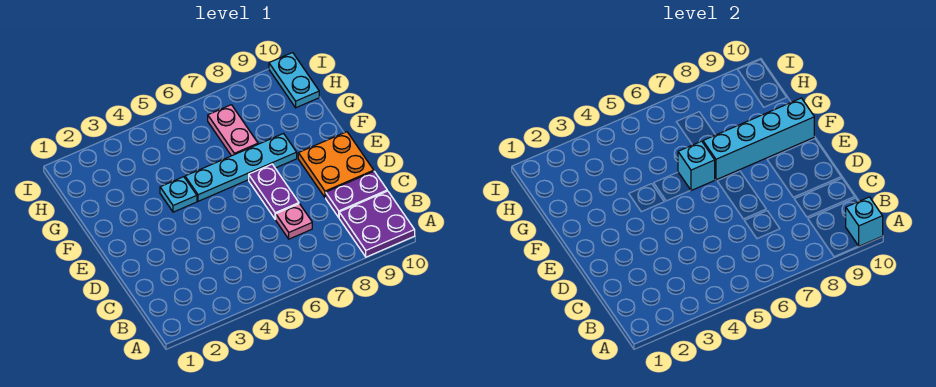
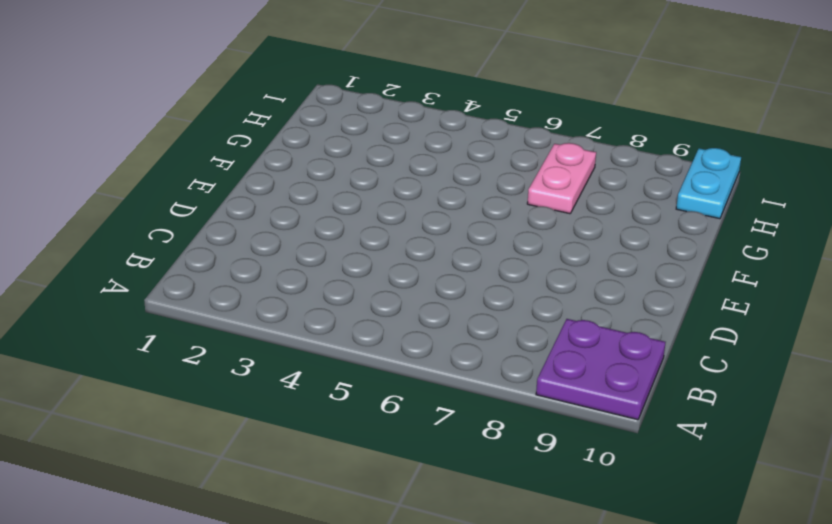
none -> pink 1x1 plate [276,204,312,239]
none -> purple 1x2 plate [326,171,387,217]
none -> purple 1x2 plate [249,164,299,219]

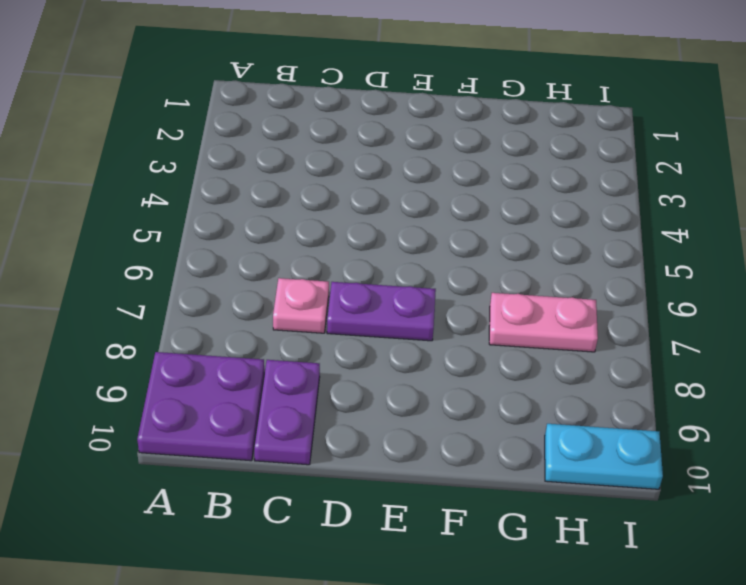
none -> orange 2x2 plate [298,132,374,198]
none -> cyan 1x1 plate [160,177,197,212]
none -> cyan 1x4 plate [185,134,297,201]

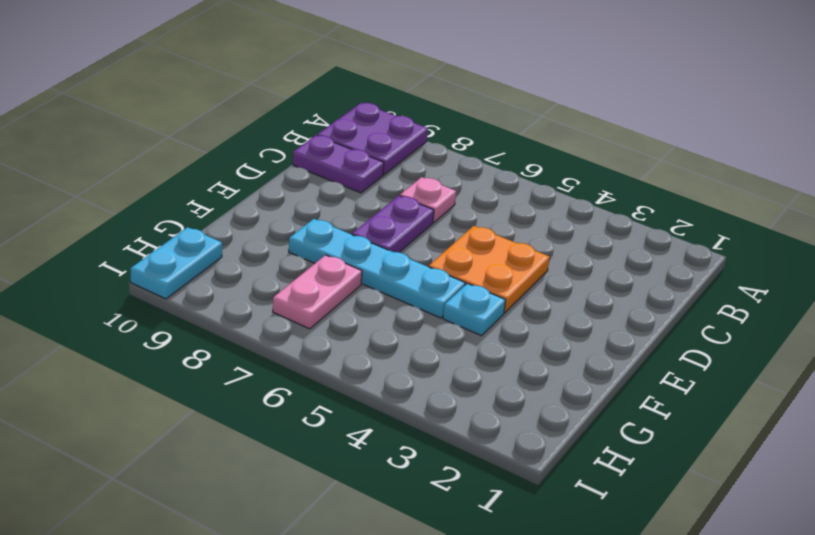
orange 2x2 plate [429,226,550,313] -> orange 2x2 plate moved to [298,132,374,198]
none -> cyan 1x1 brick [846,197,883,246]
none -> cyan 1x1 brick [678,141,715,191]
none -> cyan 1x4 brick [703,98,814,180]

